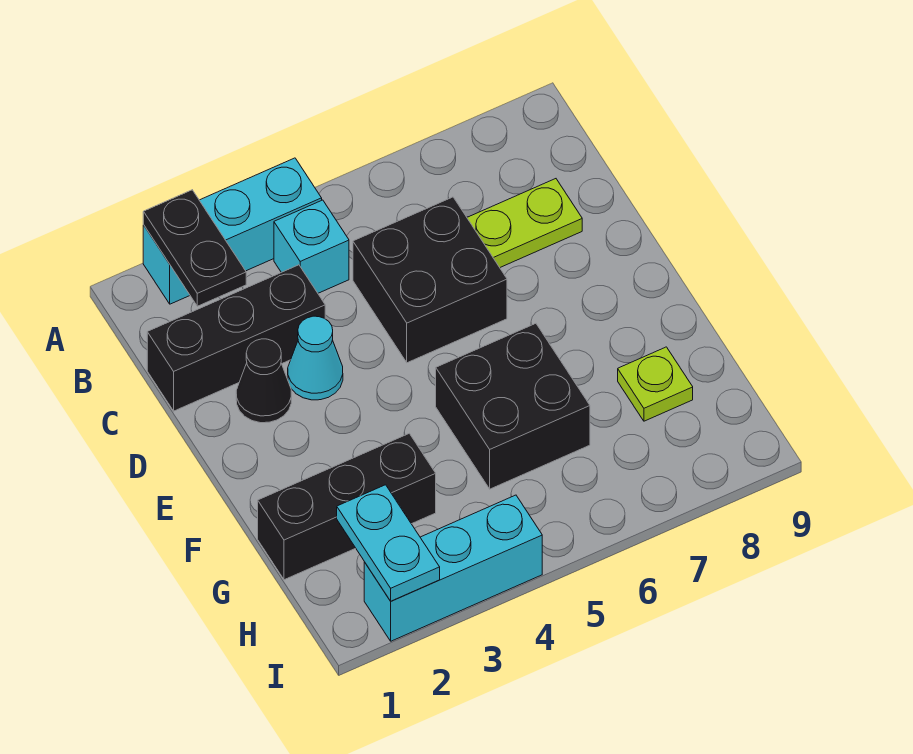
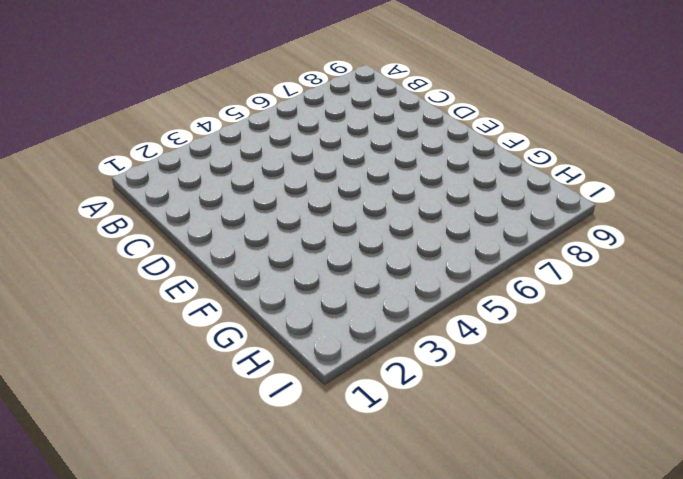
none -> cyan 1x3 brick [143,158,322,304]
none -> cyan 1x1 brick [274,200,349,293]
none -> black 1x3 brick [147,265,325,411]

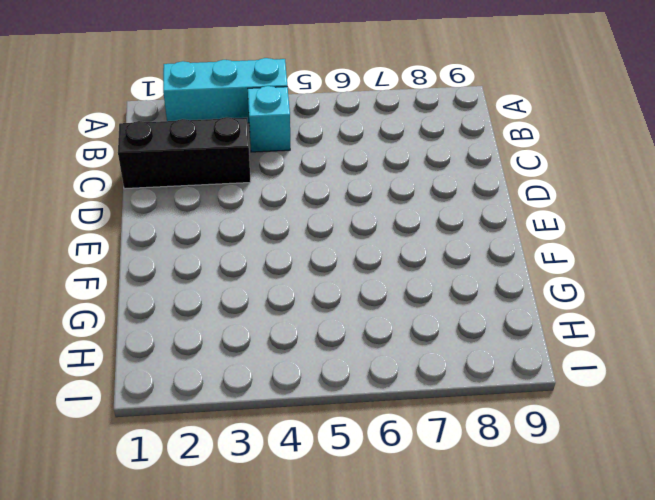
none -> black 2x2 brick [353,197,507,363]
none -> lime 1x2 plate [467,179,582,267]
none -> black 1x1 cone [236,339,291,423]

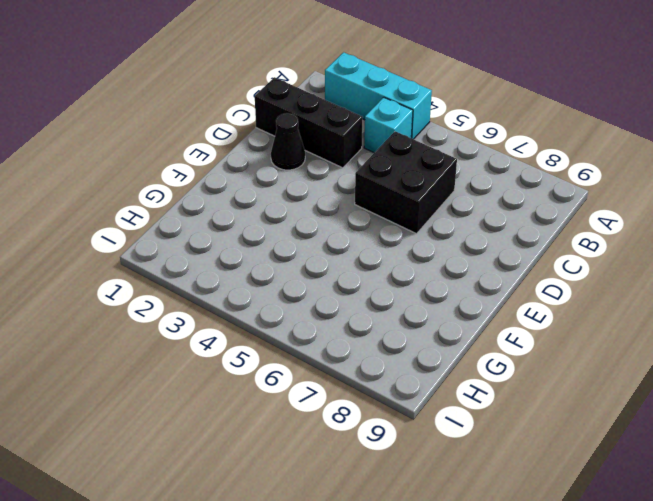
none -> lime 1x2 plate [467,179,582,267]
none -> cyan 1x1 cone [288,316,343,400]
none -> black 2x2 brick [436,324,590,489]

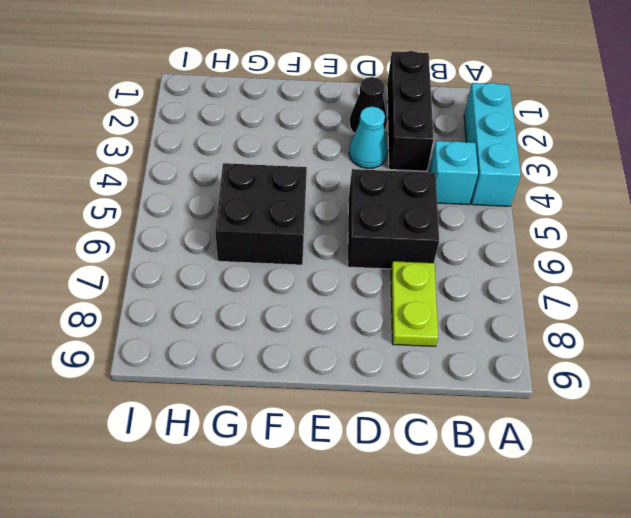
none -> black 1x3 brick [258,433,436,580]
none -> lime 1x1 plate [618,347,693,421]
none -> cyan 1x3 brick [364,495,542,641]

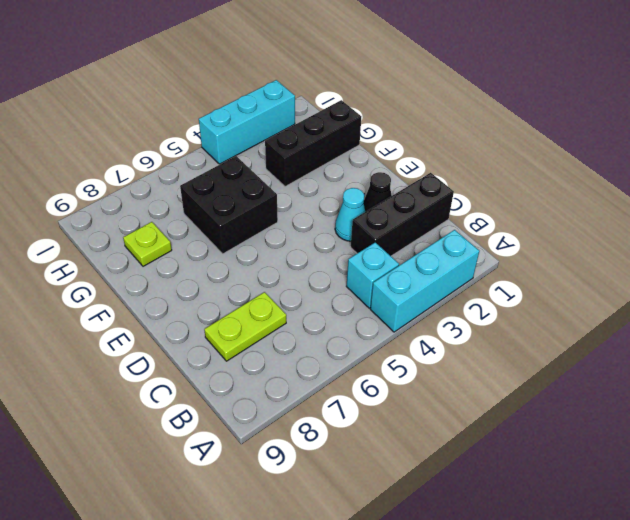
none -> black 2x2 brick [353,197,507,363]
none -> black 1x2 plate [143,190,246,306]
none -> cyan 1x2 plate [337,485,440,601]

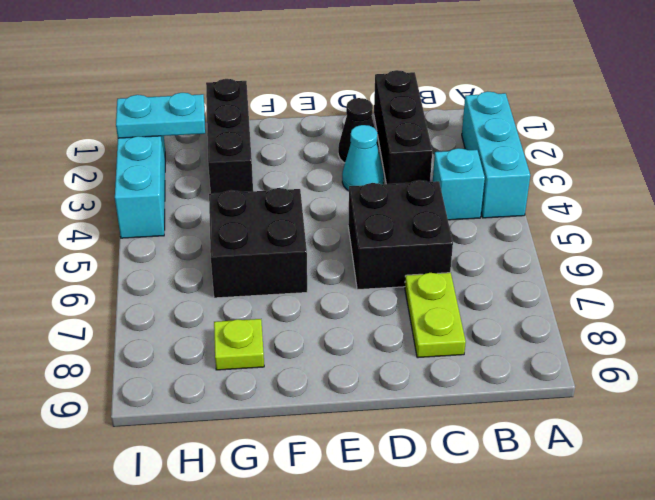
none -> black 1x2 plate [143,190,246,306]

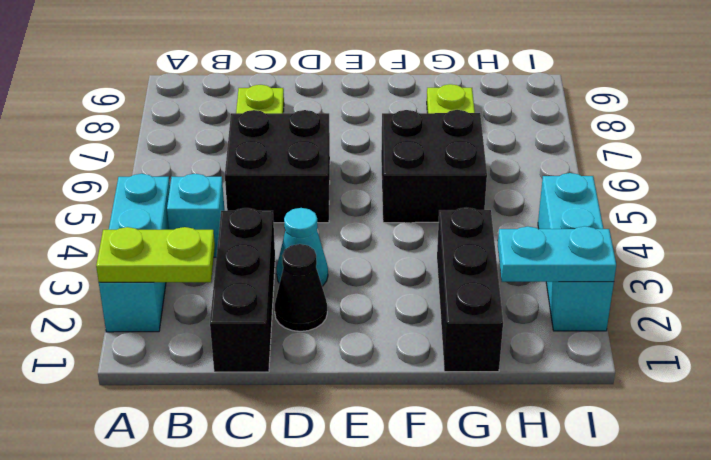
lime 1x2 plate [96,227,215,282] -> black 1x2 plate [143,190,246,306]

